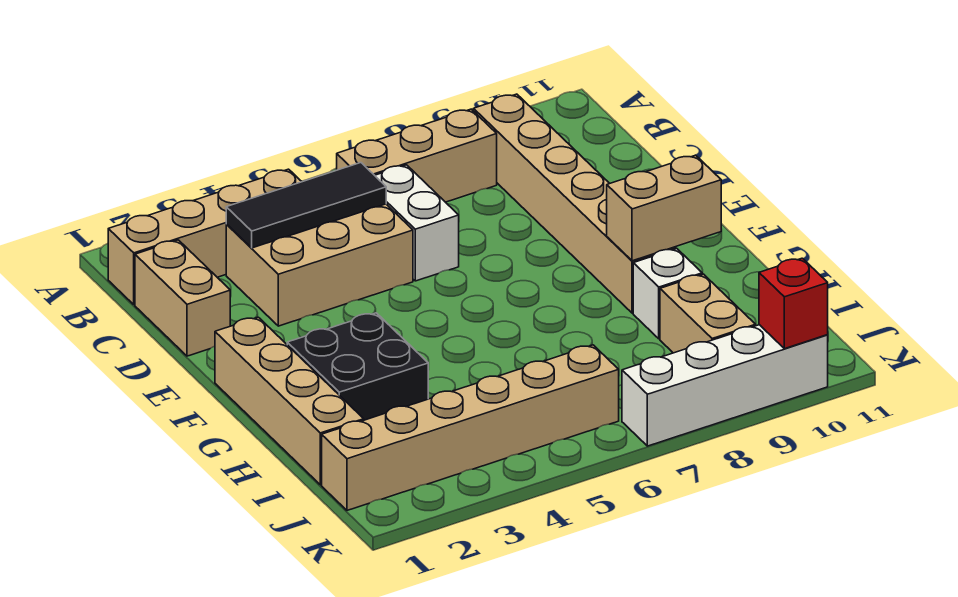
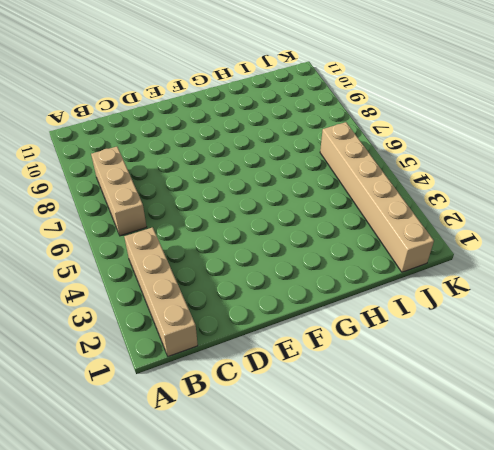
none -> tan 1x6 brick [473,94,676,313]
none -> tan 1x2 brick [135,240,230,356]
none -> tan 2x3 brick [226,204,413,326]

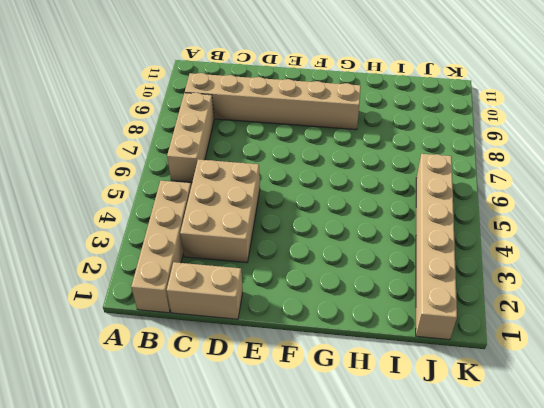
none -> white 1x2 brick [375,165,459,281]
none -> tan 1x4 brick [215,317,364,485]
none -> black 2x2 brick [287,313,428,420]

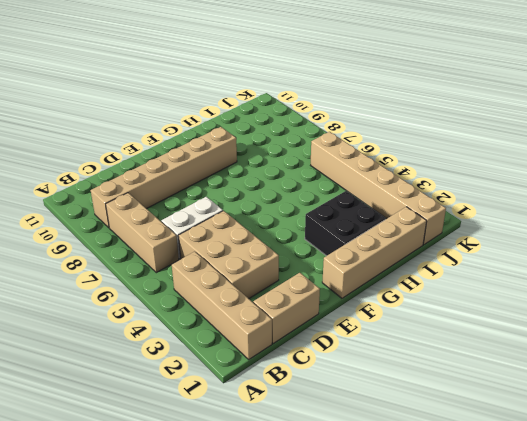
none -> white 1x1 brick [633,249,702,339]
none -> tan 1x2 brick [660,274,756,353]
none -> white 1x4 brick [622,325,828,446]

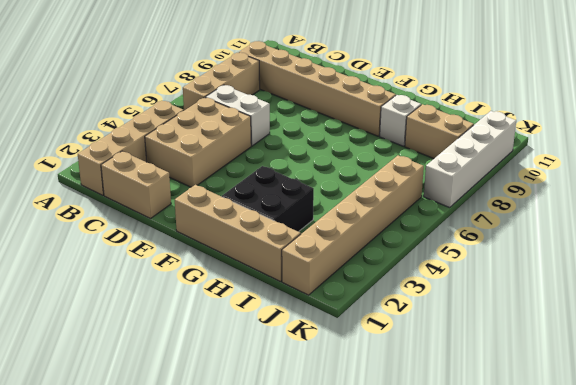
none -> black 1x3 tile [226,163,386,248]
none -> tan 1x2 brick [607,155,721,261]
none -> red 1x1 brick [759,258,828,349]

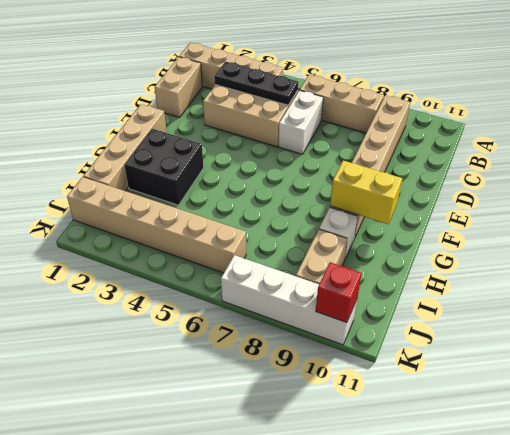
black 1x3 plate [214,61,298,105] -> black 1x3 tile [226,163,386,248]
yellow 1x2 brick [330,161,402,224] -> tan 1x2 brick [607,155,721,261]

